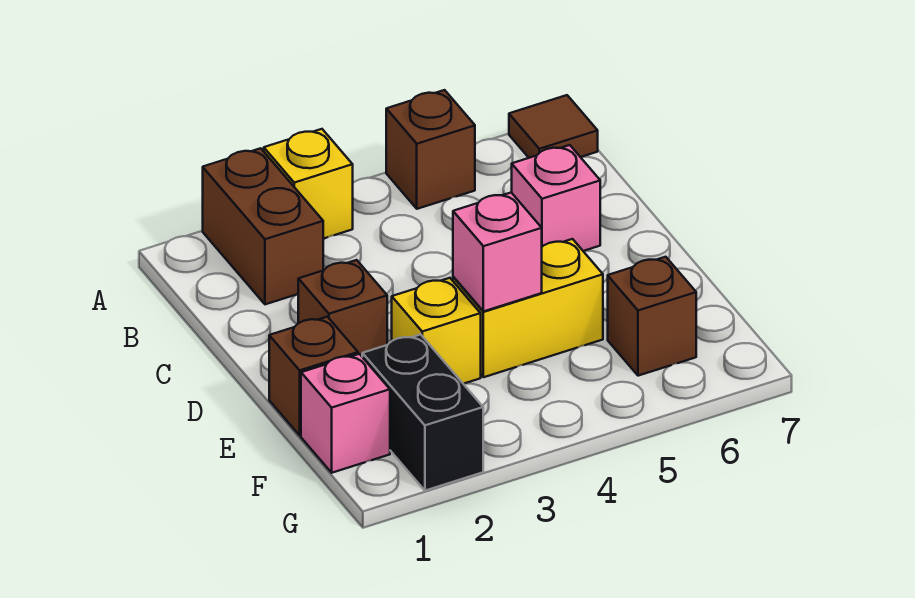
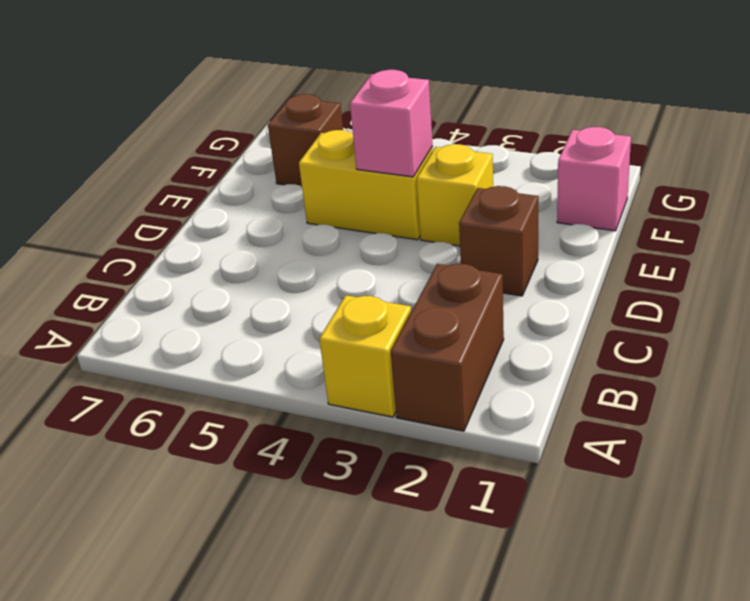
none -> brown 1x1 brick [386,90,475,209]
none -> brown 1x1 tile [509,95,598,158]
none -> pink 1x1 brick [512,145,600,251]

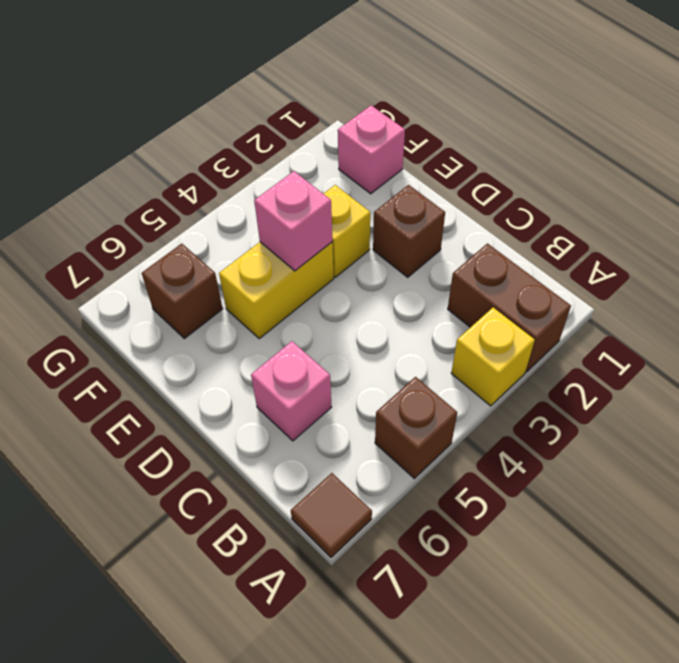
none -> brown 1x1 brick [269,317,358,435]
none -> black 1x2 brick [362,334,483,491]

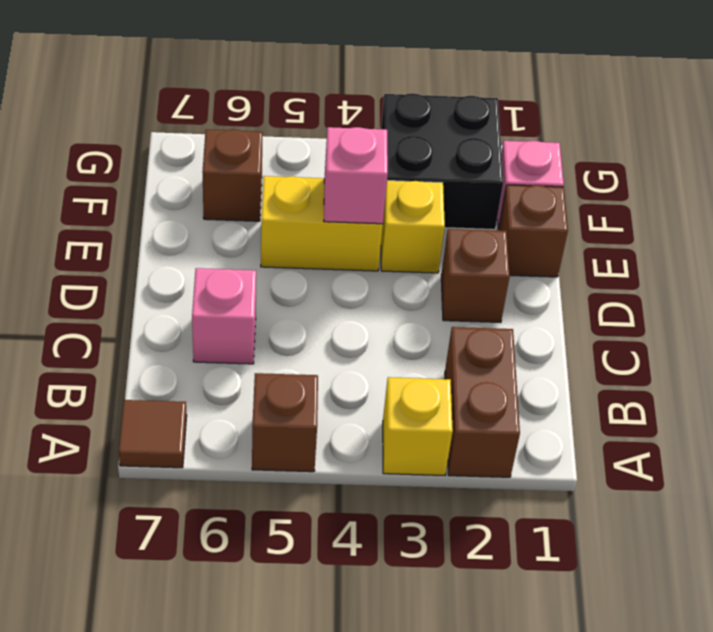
black 2x2 brick [381,93,503,230] -> black 1x2 brick [362,334,483,491]

